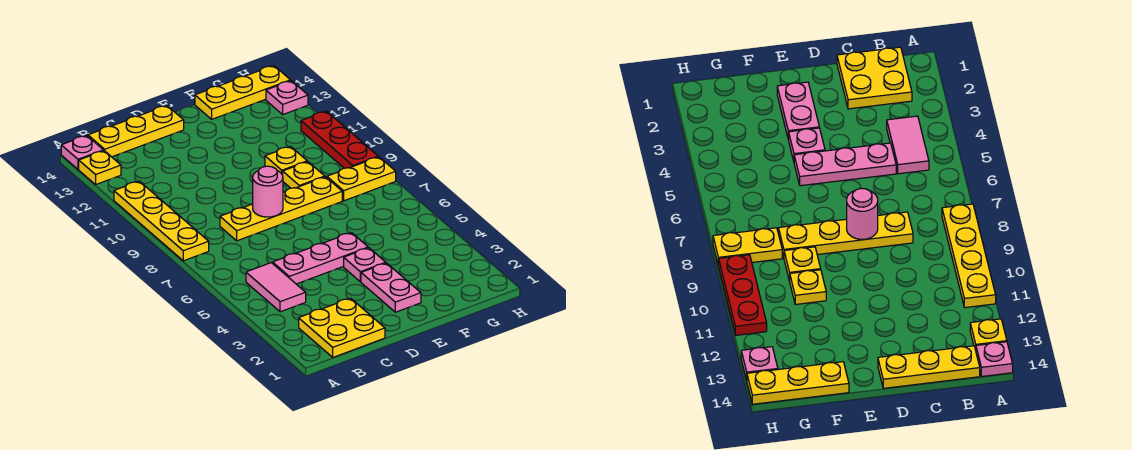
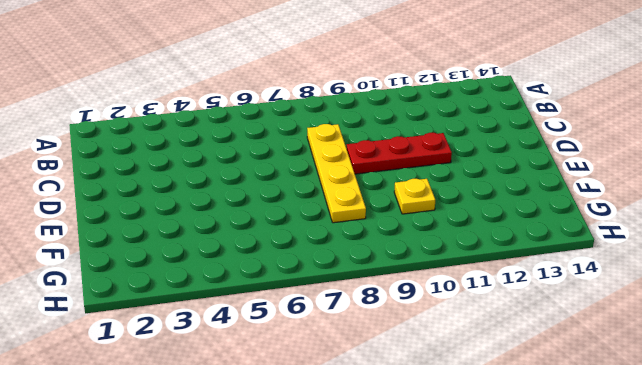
red 1x3 plate [347,133,452,174] -> red 1x3 plate moved to [301,111,378,168]
none -> yellow 1x4 plate [114,181,209,261]
none -> yellow 1x1 plate [79,151,121,185]
none -> pink 1x1 plate [61,135,103,169]

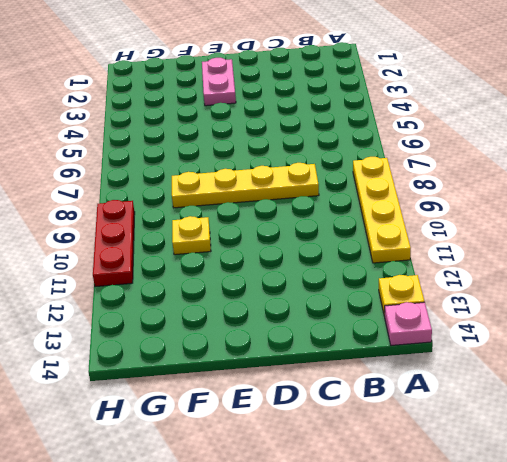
none -> yellow 2x2 plate [299,298,385,357]
none -> pink 1x2 tile [246,263,306,312]
none -> yellow 1x3 plate [88,106,184,157]

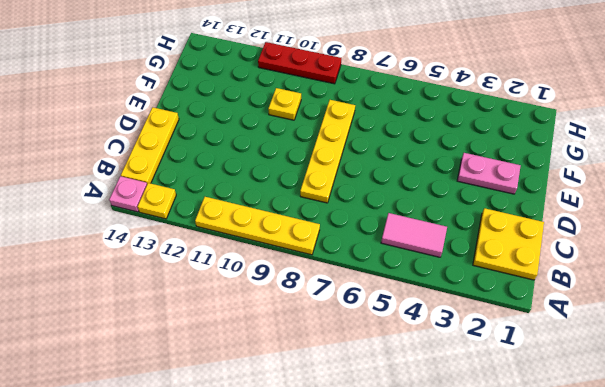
none -> pink 1x3 plate [273,233,368,284]
none -> pink 1x1 plate [344,248,386,282]
none -> yellow 1x1 plate [283,162,325,188]

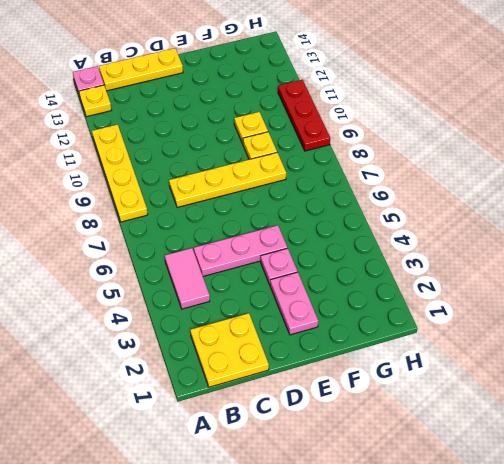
none -> yellow 1x3 plate [195,65,291,119]
none -> yellow 1x2 plate [327,157,396,201]
none -> pink 1x1 plate [266,81,308,114]

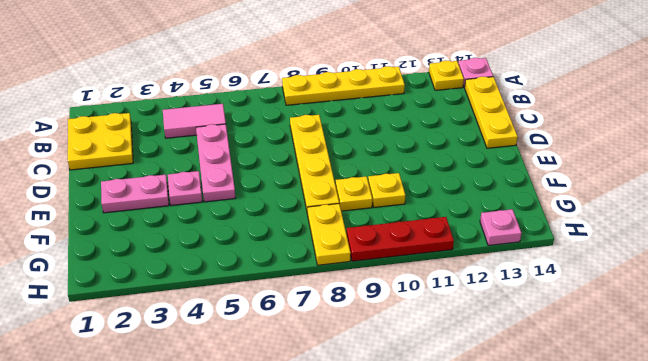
none -> yellow 1x3 plate [195,65,291,119]
none -> pink 1x1 round brick [253,166,283,217]

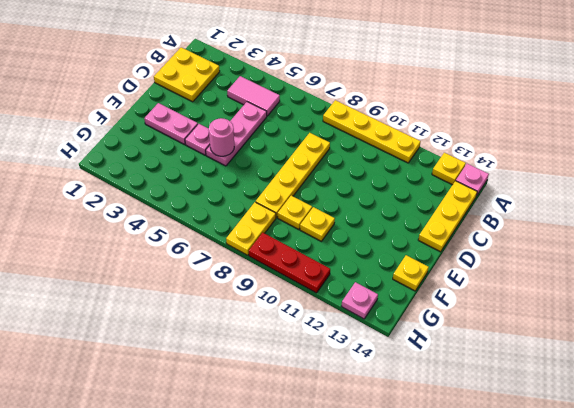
pink 1x1 round brick [209,118,234,156] -> pink 1x1 round brick moved to [253,166,283,217]
yellow 1x1 plate [393,255,429,291] -> yellow 1x3 plate [195,65,291,119]

